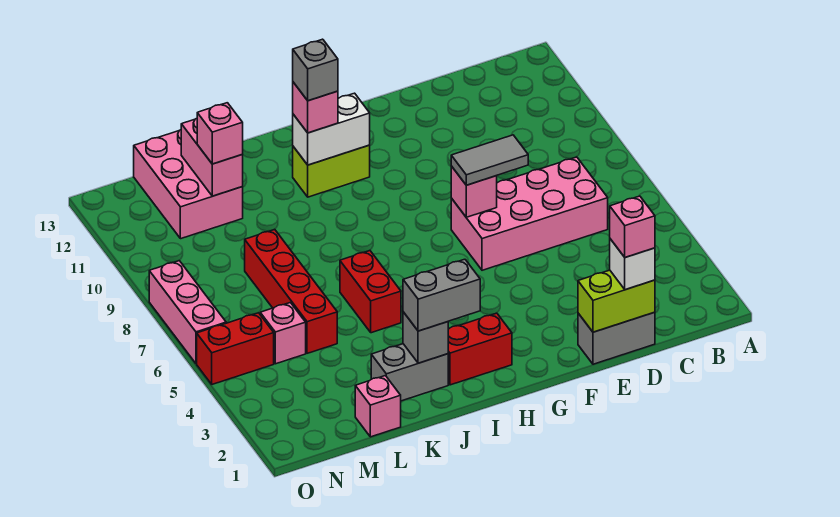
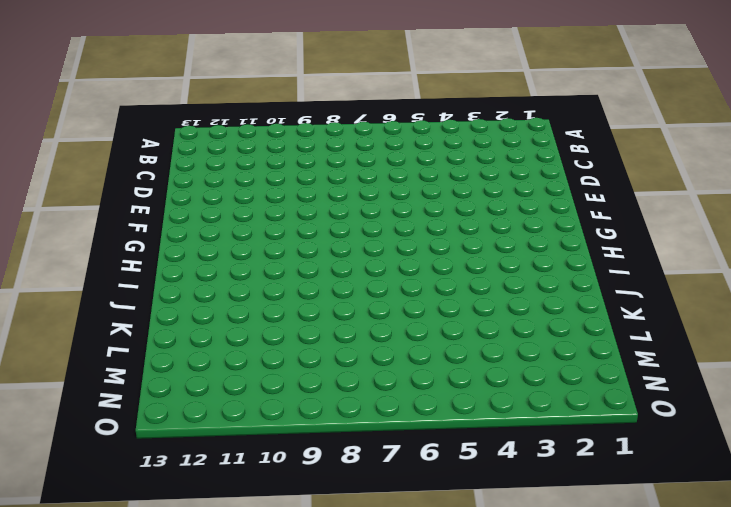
none -> pink 2x4 brick [451,157,608,270]
none -> grey 1x2 brick [578,312,655,364]
none -> red 1x2 brick [448,313,512,385]

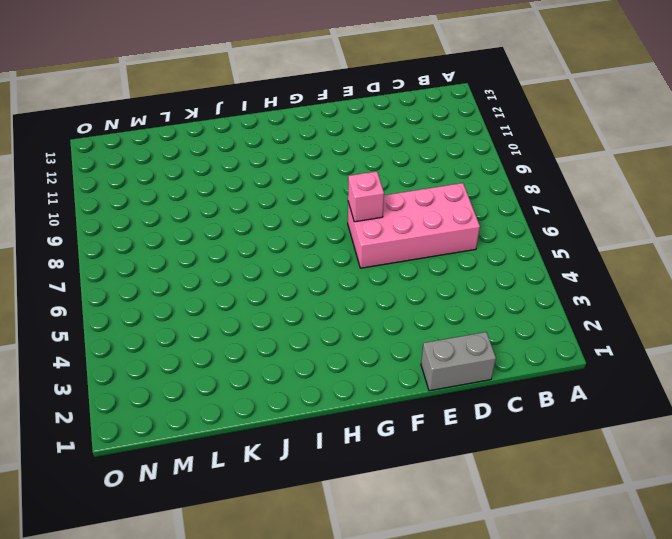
none -> red 1x2 brick [448,313,512,385]
none -> lime 1x2 brick [293,145,370,197]
none -> grey 1x2 brick [371,344,448,401]

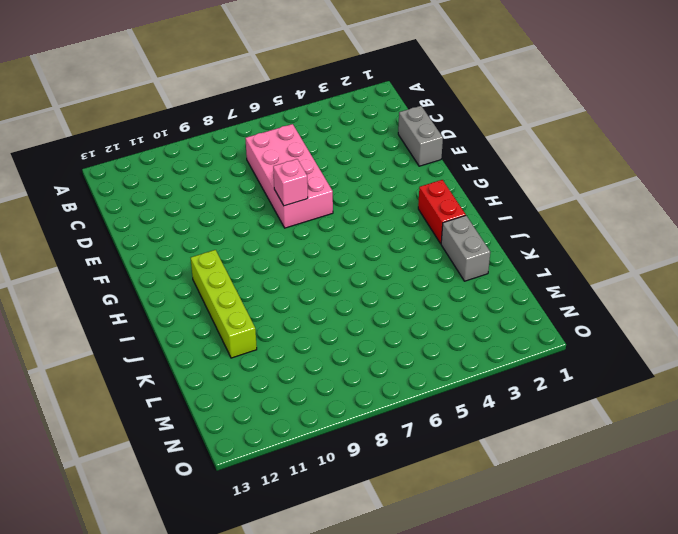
lime 1x4 brick [191,250,257,358] -> lime 1x2 brick [293,145,370,197]
none -> red 1x2 brick [340,251,401,333]
none -> pink 1x1 brick [355,376,401,437]
none -> red 1x4 brick [245,230,337,353]

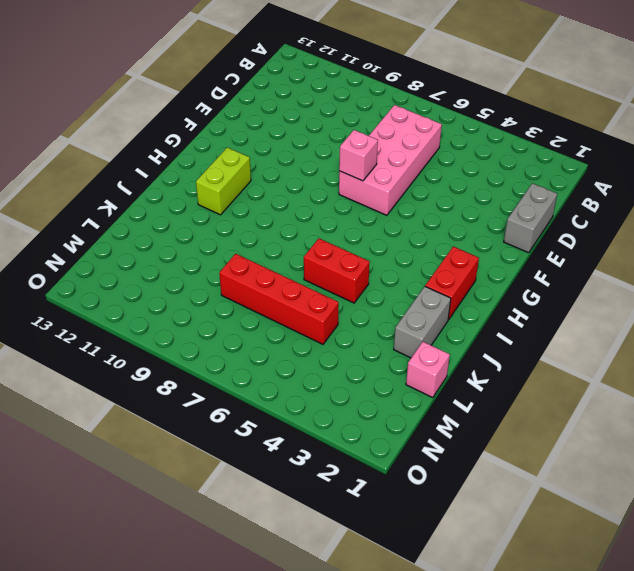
none -> pink 2x3 brick [134,130,243,239]
none -> pink 1x1 brick [260,303,306,364]
none -> red 1x2 brick [197,313,274,384]

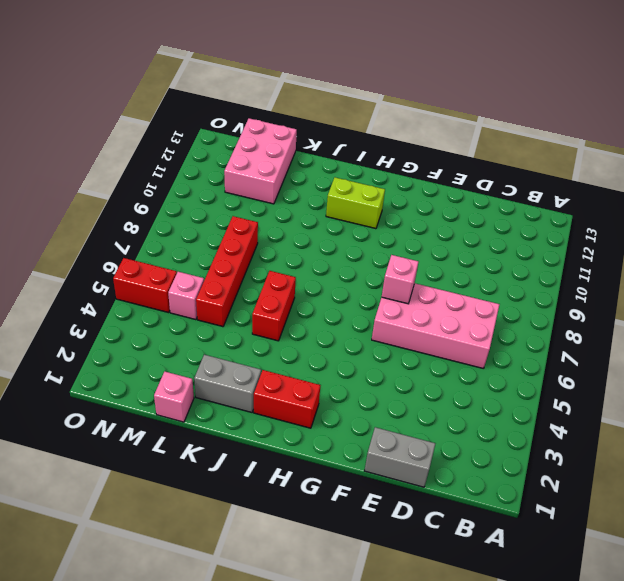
none -> pink 1x3 brick [149,261,226,364]
none -> lime 1x2 brick [578,270,655,332]
none -> white 1x2 brick [293,93,370,165]

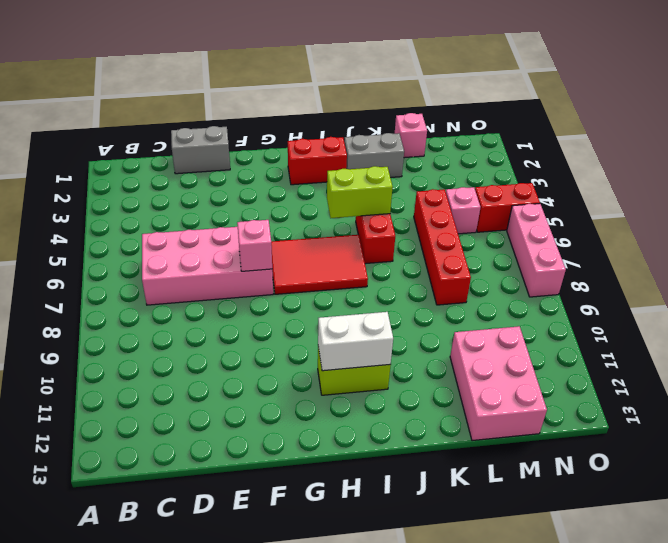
red 2x3 tile [271,235,368,294] -> none
lime 1x2 brick [327,166,393,218] -> lime 1x2 brick moved to [578,270,655,332]
none -> grey 1x1 brick [403,312,448,363]
none -> pink 1x2 brick [181,118,243,196]
none -> white 1x1 brick [610,239,655,290]

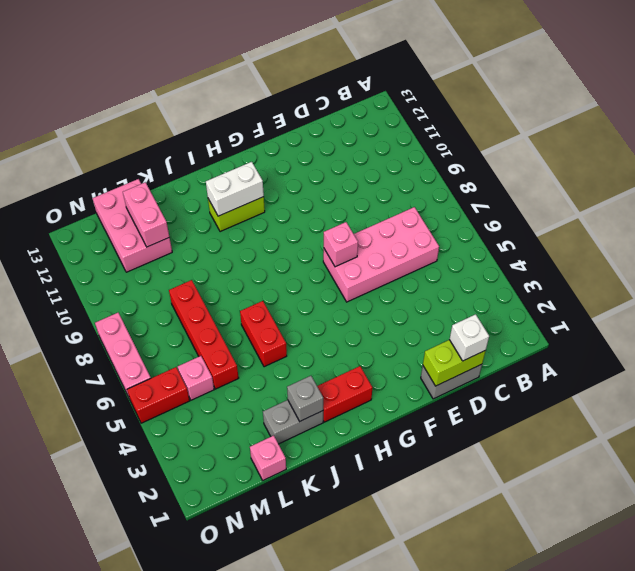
none -> grey 1x2 tile [451,135,528,185]
none -> grey 1x2 brick [403,259,480,331]
none -> pink 1x1 brick [293,82,338,133]

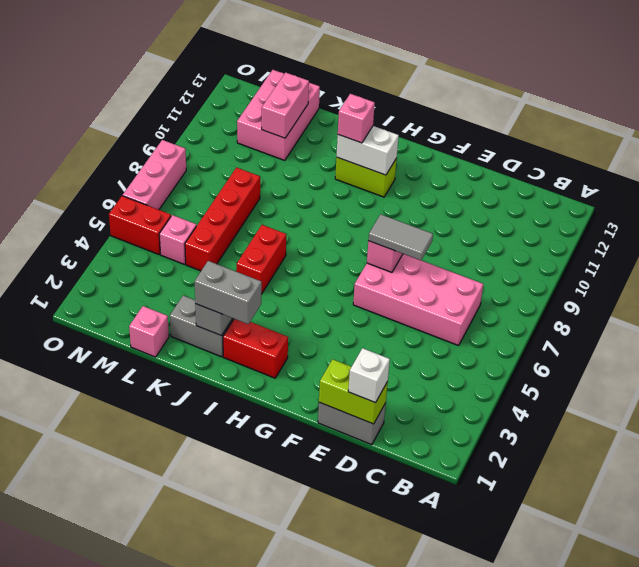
none -> pink 1x1 brick [197,103,243,164]
none -> pink 1x1 brick [610,196,655,257]
none -> grey 1x1 brick [293,39,338,101]

